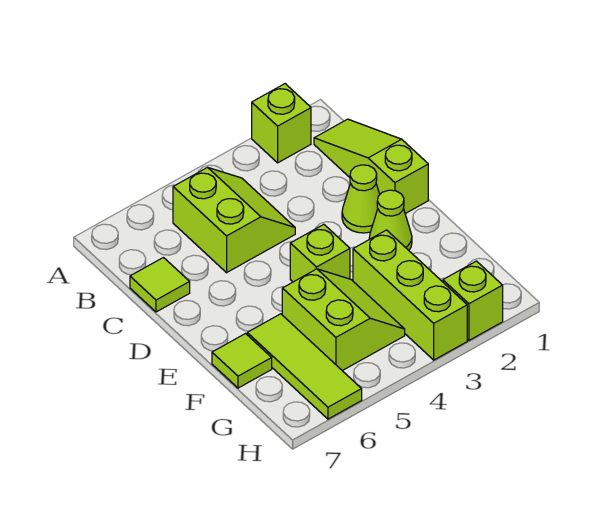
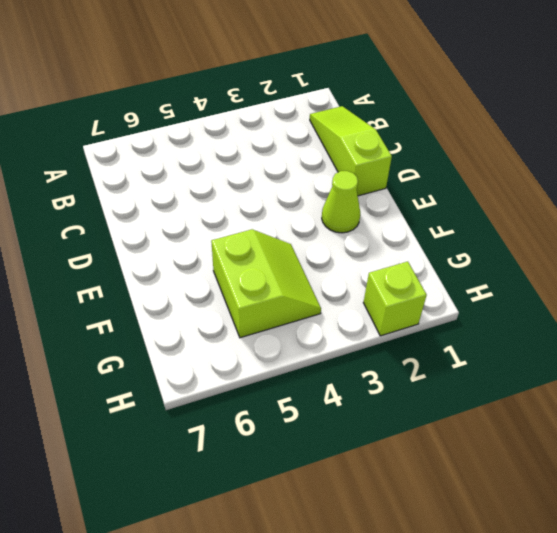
none -> lime 1x1 brick [252,84,311,163]
none -> lime 2x2 slope [173,167,295,273]
none -> lime 1x1 tile [130,258,190,312]

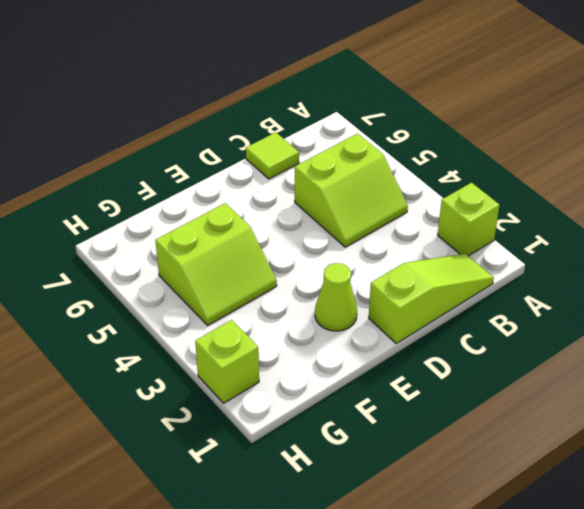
none -> lime 1x1 cone [342,165,380,233]
none -> lime 1x1 brick [290,224,350,282]
none -> lime 1x3 brick [353,230,467,360]

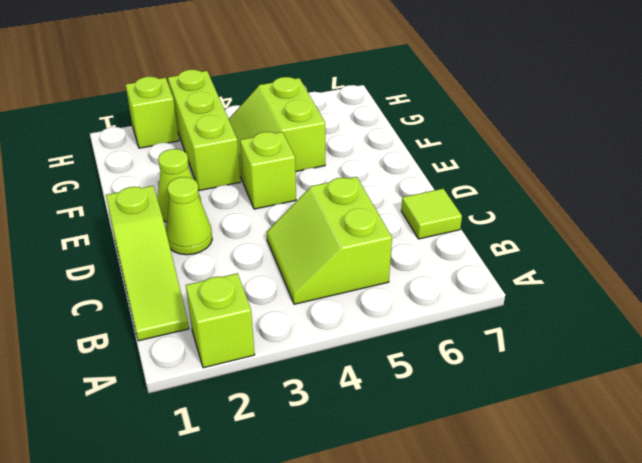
none -> lime 1x3 tile [247,314,362,419]
none -> lime 1x1 tile [212,334,272,388]

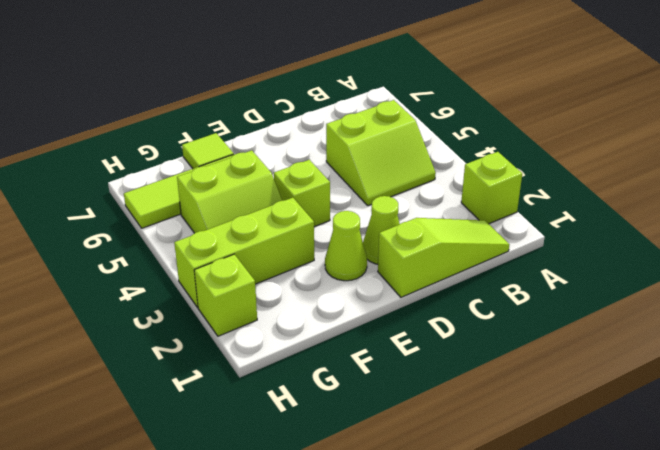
none -> lime 1x1 tile [130,258,190,312]

